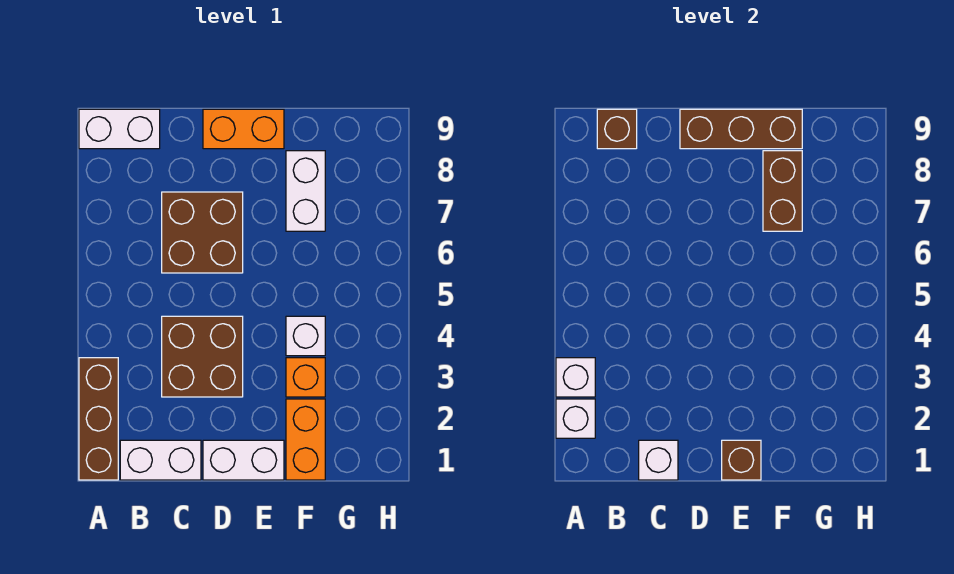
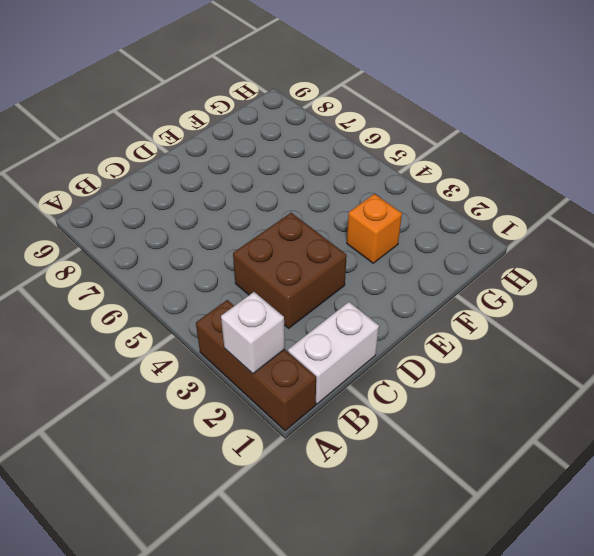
none -> white 1x2 brick [79,109,160,149]
none -> brown 2x2 brick [162,192,243,273]
none -> white 1x2 brick [203,440,284,480]

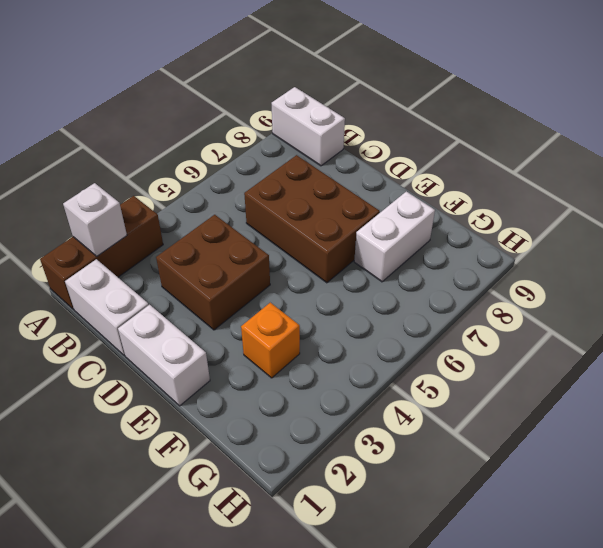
brown 2x3 brick [244,155,380,283] -> brown 2x2 brick [162,192,243,273]
none -> orange 1x2 brick [203,109,284,149]
none -> orange 1x2 brick [286,399,325,480]
none -> white 1x1 brick [286,316,325,356]

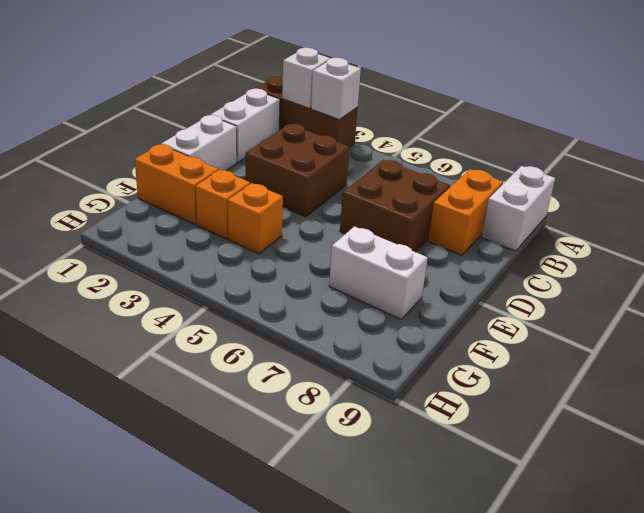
orange 1x2 brick [428,169,503,256] -> orange 1x2 brick moved to [203,109,284,149]
orange 1x1 brick [228,183,283,254] -> white 1x1 brick [286,316,325,356]
none -> brown 1x1 brick [597,109,637,149]
none -> white 1x1 brick [639,440,678,480]
none -> brown 1x3 brick [680,109,802,149]

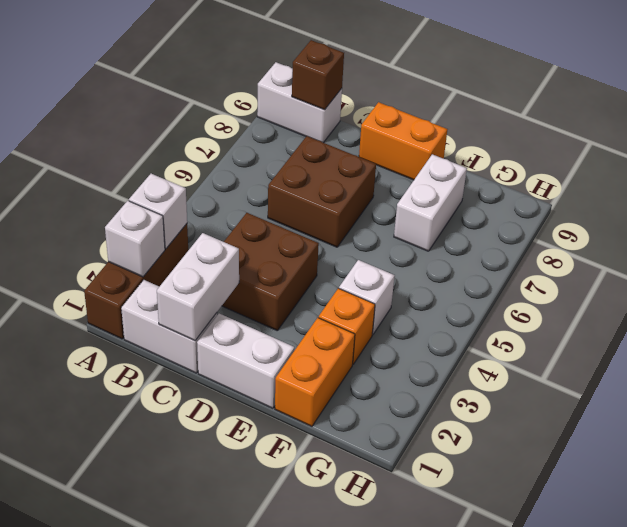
white 1x2 brick [157,233,239,341] -> white 1x1 brick [639,440,678,480]
none -> brown 1x3 brick [680,109,802,149]
none -> brown 1x1 brick [722,440,761,480]
none -> brown 1x2 brick [763,151,802,231]

